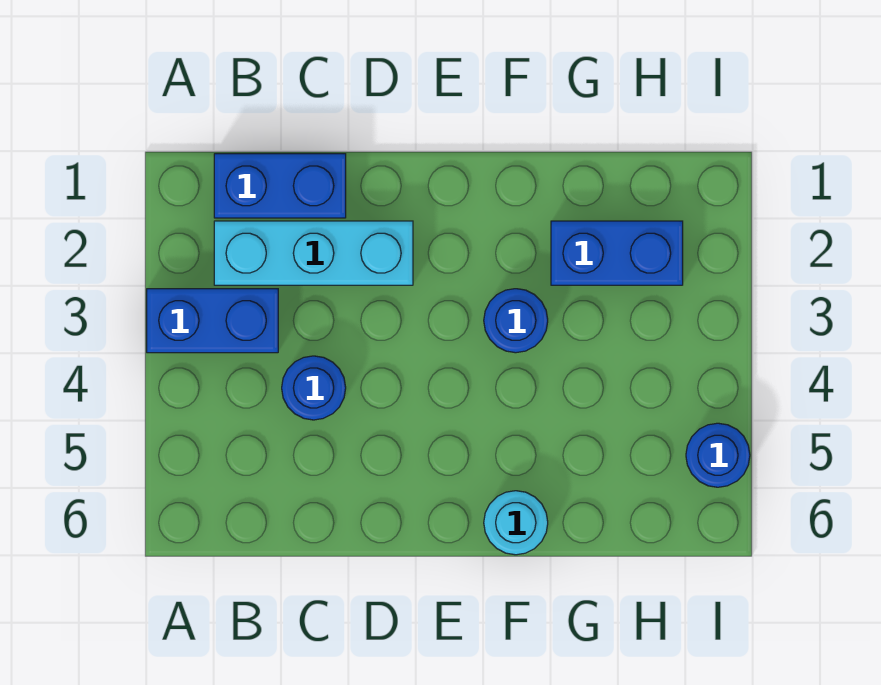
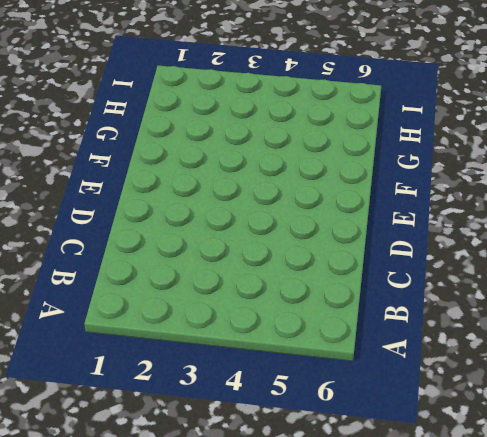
none -> blue 1x2 brick [147,289,278,353]
none -> blue 1x2 brick [214,154,346,218]

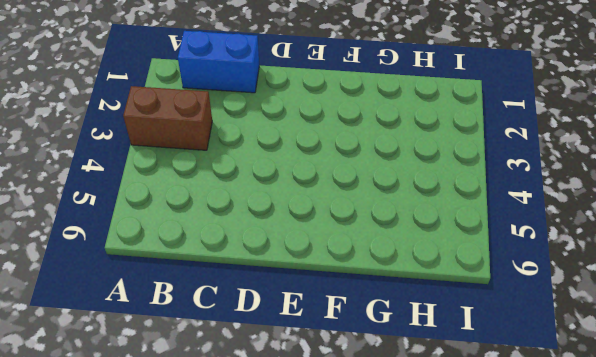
brown 1x2 brick [123,86,212,150] -> blue 1x2 brick [147,289,278,353]
none -> cyan 1x3 brick [214,221,413,285]
none -> blue 1x1 round brick [282,356,346,420]

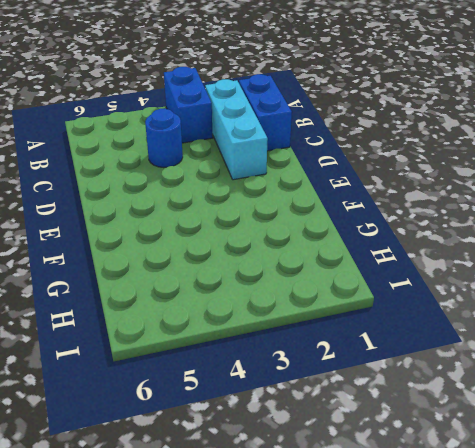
none -> blue 1x1 round brick [484,289,548,353]
none -> cyan 1x1 round brick [484,491,548,555]

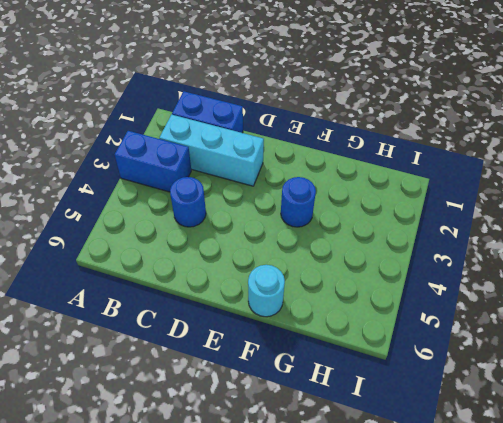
none -> blue 1x2 brick [551,221,683,285]
none -> blue 1x1 round brick [686,423,750,487]

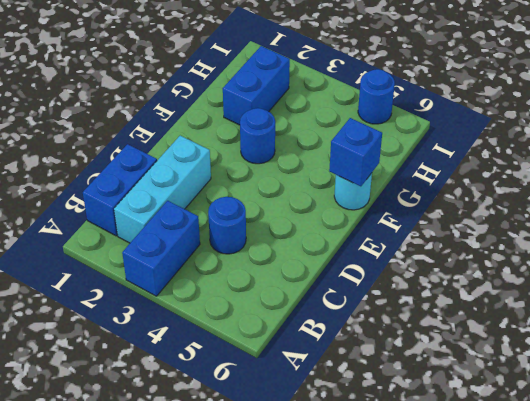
blue 1x1 brick [329,118,382,186] -> none

